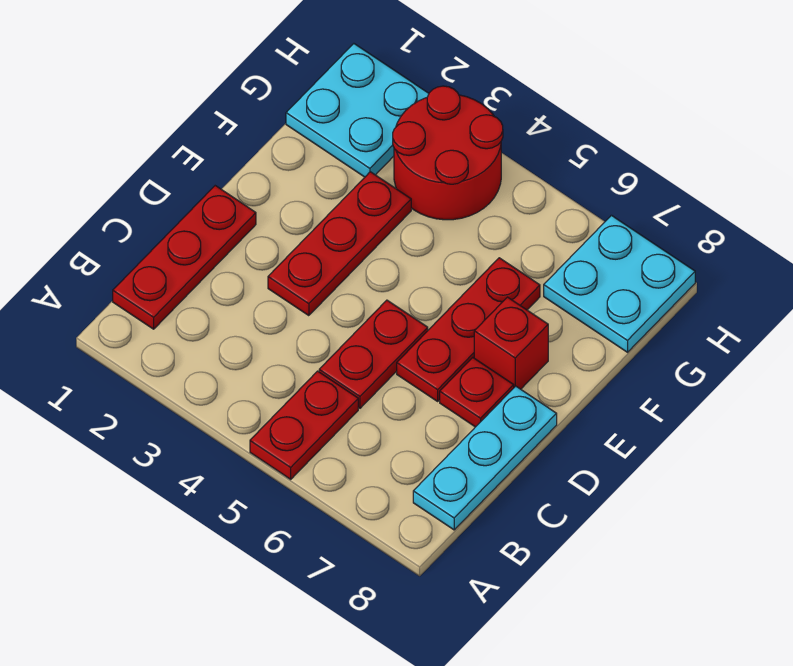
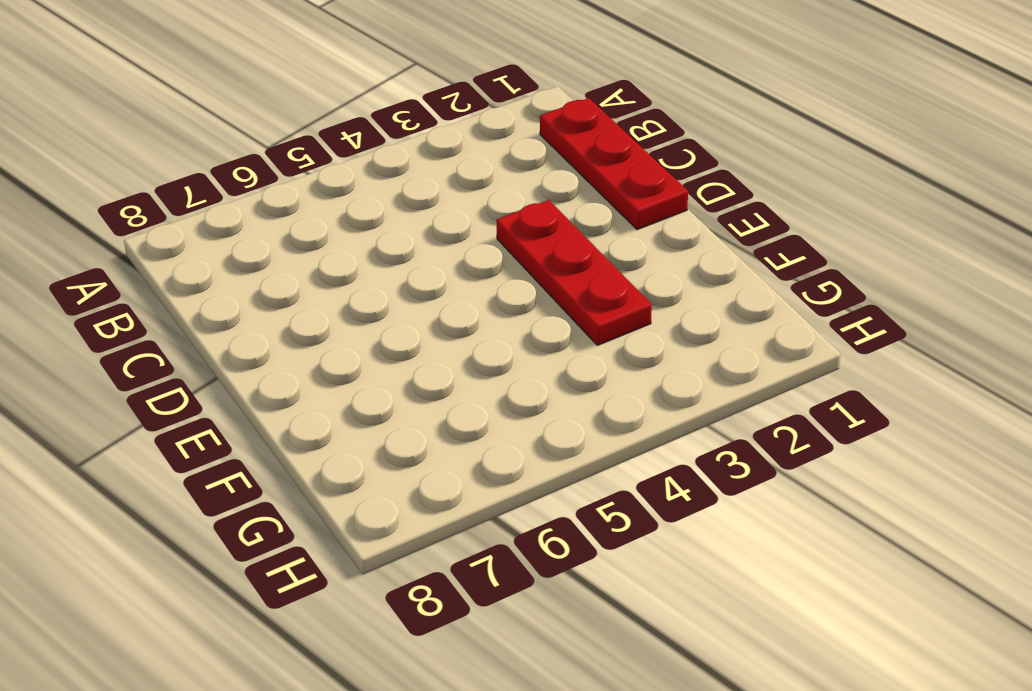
none -> red 1x2 plate [250,371,358,479]
none -> cyan 1x3 plate [413,386,557,530]

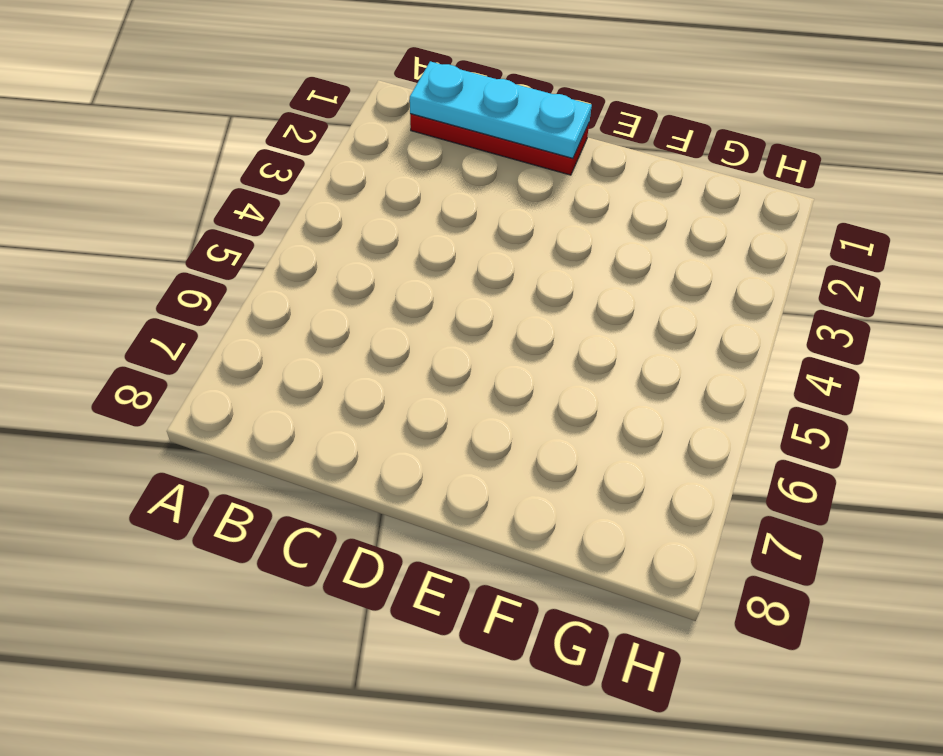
cyan 1x3 plate [410,61,592,158] -> cyan 1x3 plate moved to [413,386,557,530]
none -> red 1x2 plate [250,371,358,479]
none -> red 1x2 plate [319,300,428,408]

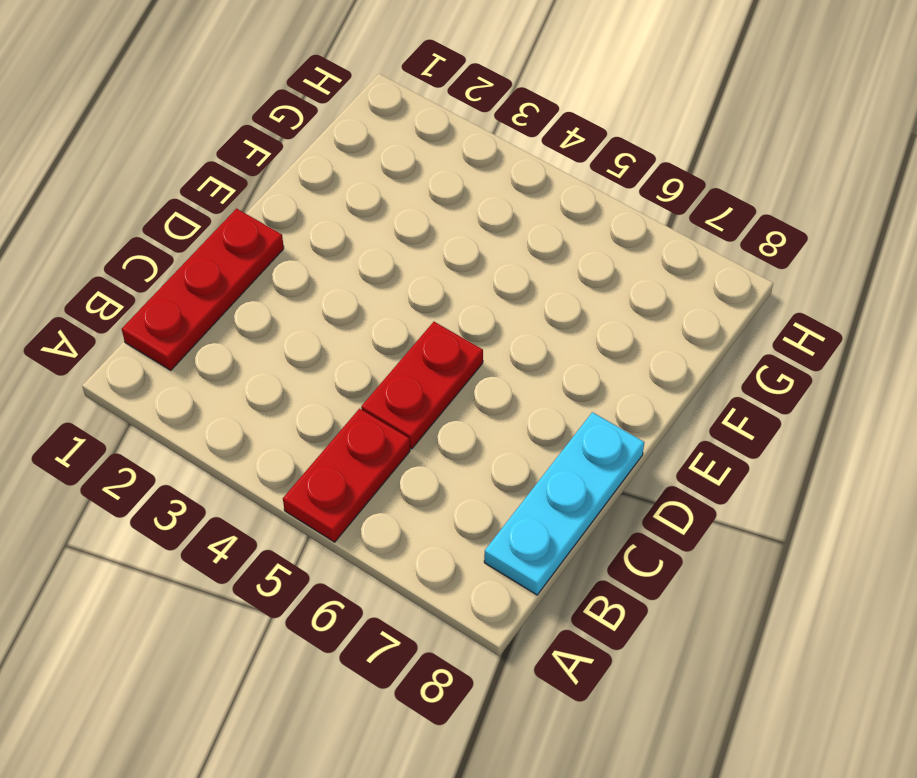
none -> red 1x3 plate [268,172,411,316]
none -> red 1x3 plate [397,258,540,401]

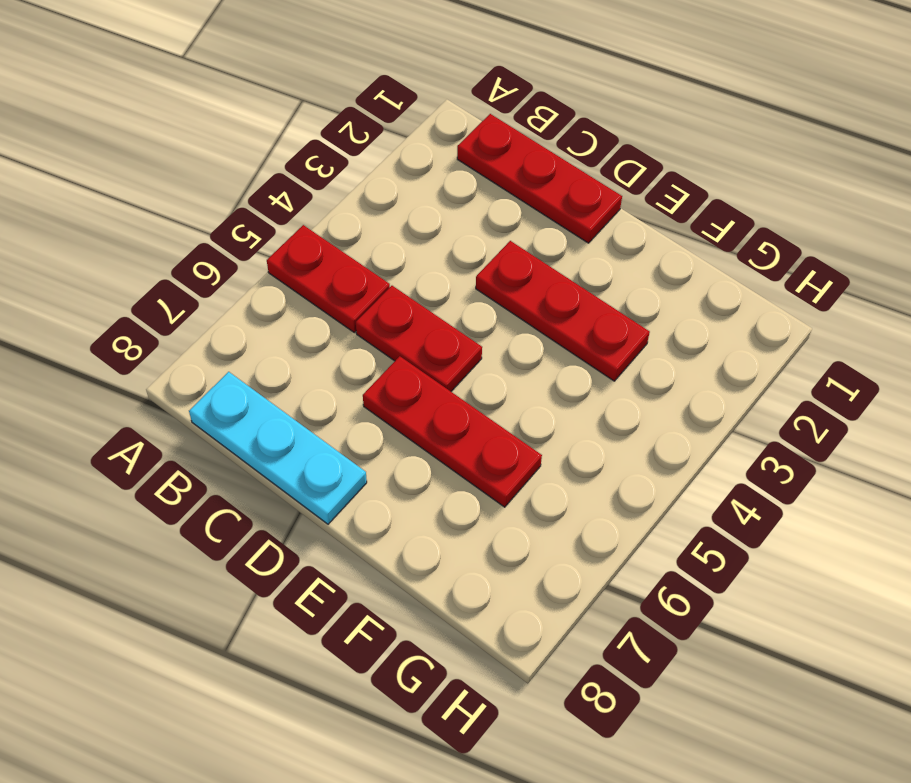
none -> red 1x1 plate [440,358,514,427]
none -> red 1x1 brick [474,297,548,389]

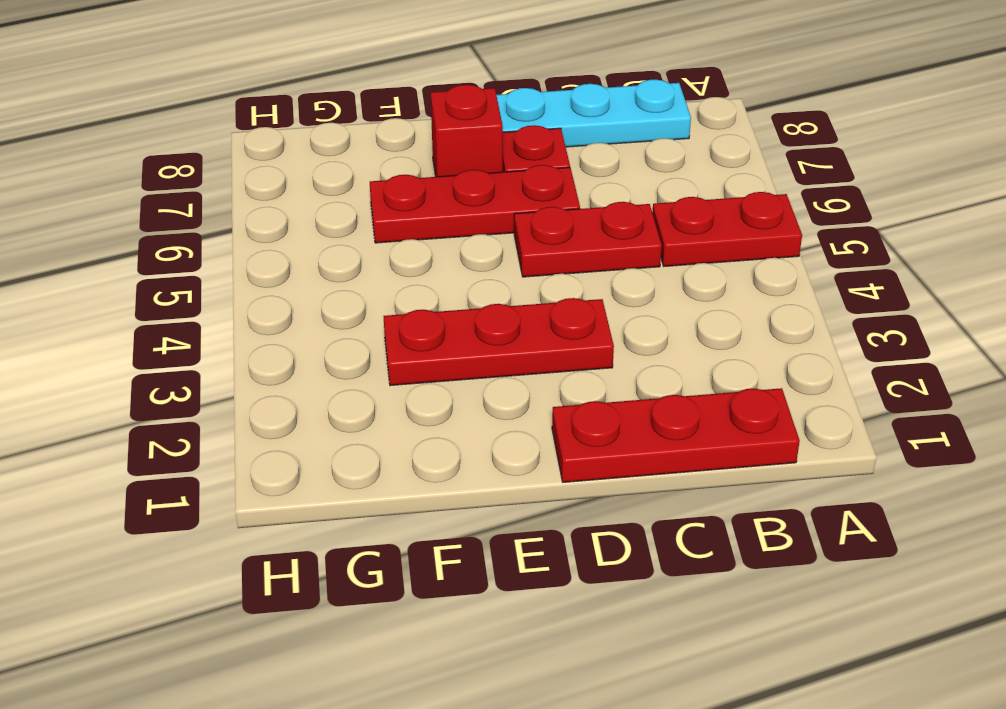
none -> cyan 2x2 plate [286,44,429,177]
none -> red 2x2 round brick [393,86,503,220]

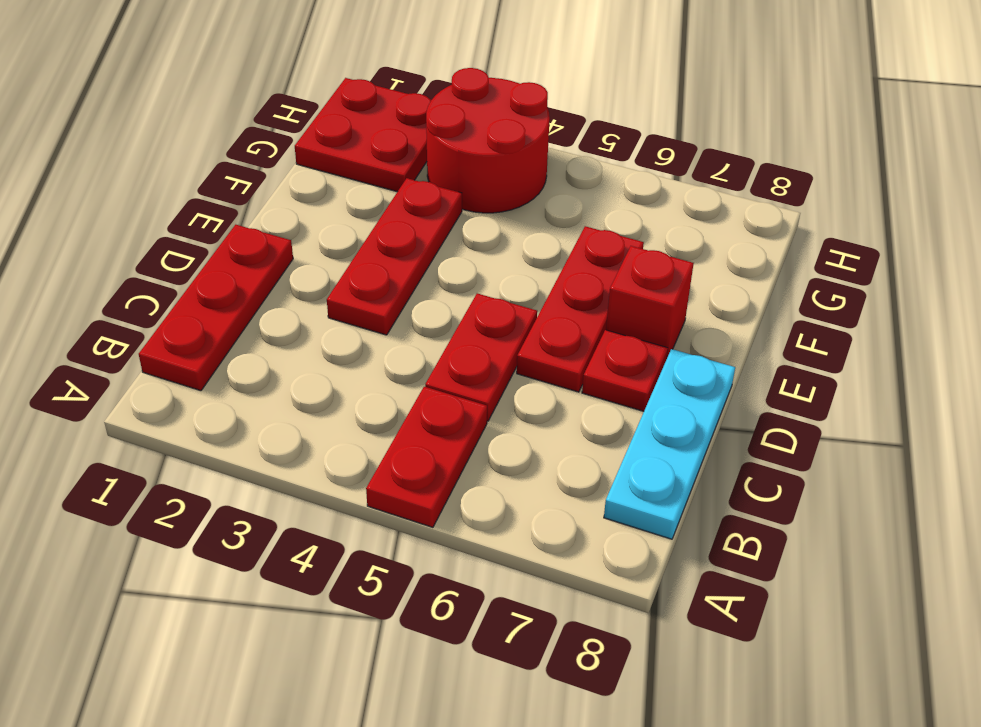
red 2x2 plate [295,78,431,192] -> cyan 2x2 plate [286,44,429,177]
none -> cyan 2x2 plate [544,215,695,352]

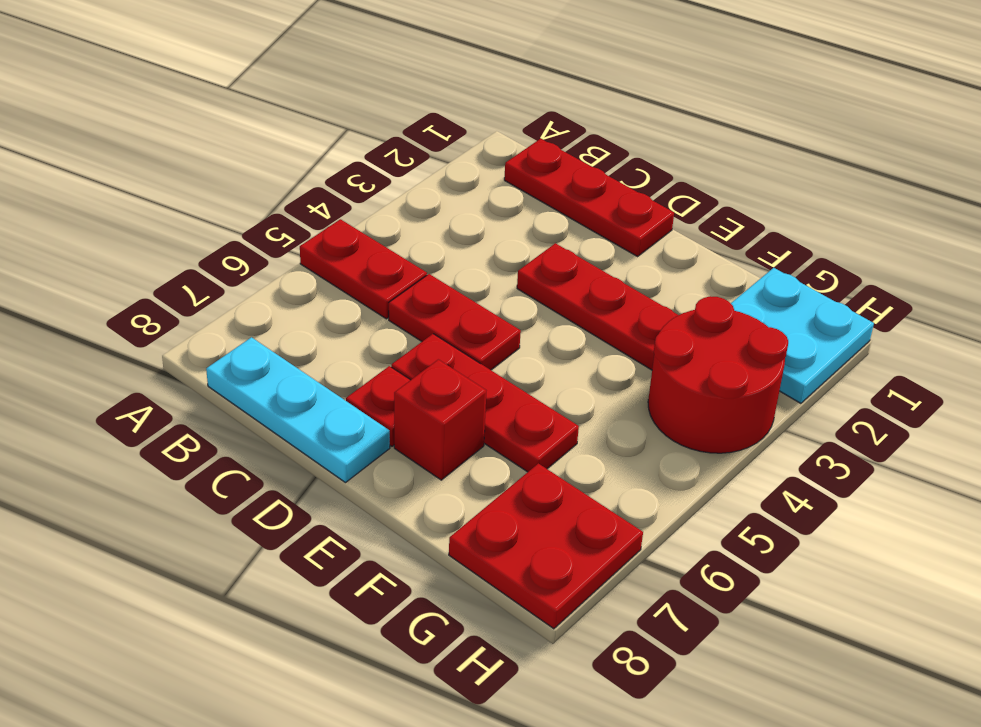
red 2x2 plate [449,463,643,629] -> cyan 2x2 plate [544,215,695,352]

